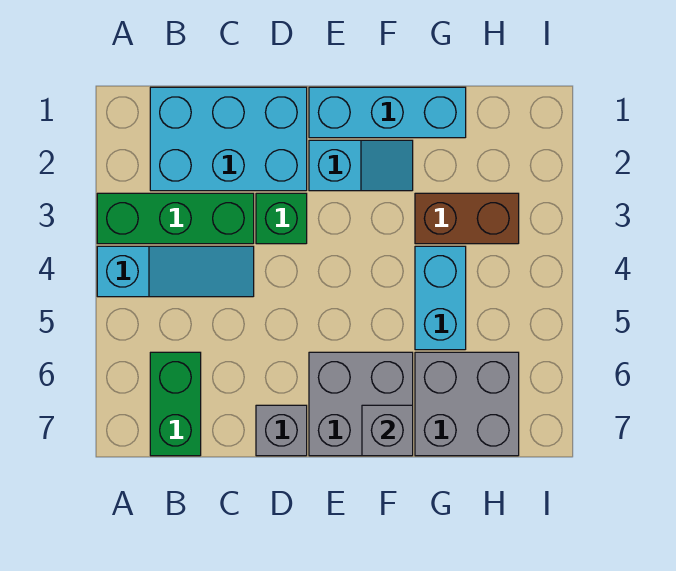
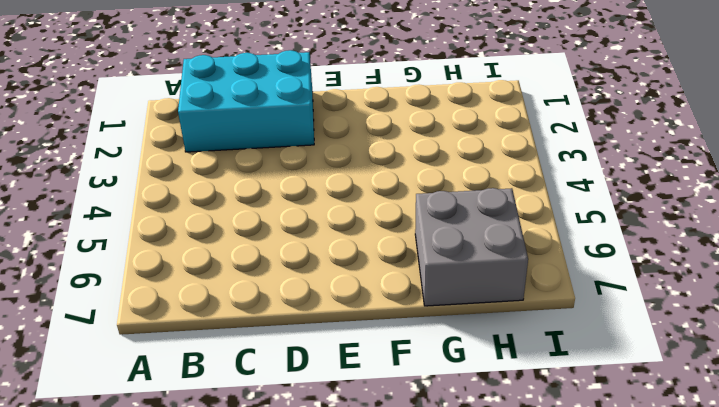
none -> green 1x3 brick [97,193,254,244]
none -> cyan 1x3 slope [97,246,254,297]
none -> green 1x2 brick [150,352,201,456]

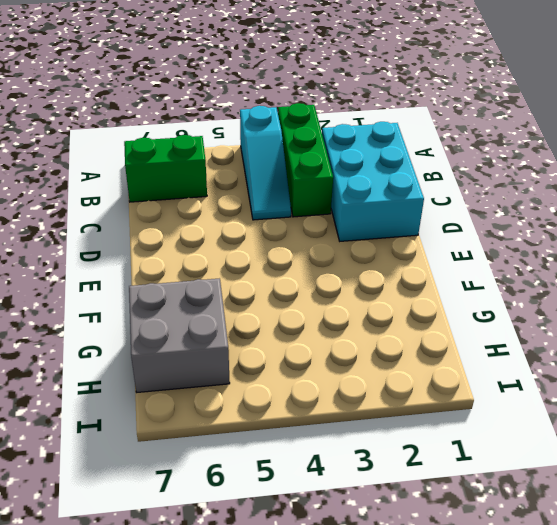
none -> green 1x1 brick [256,193,307,244]
none -> grey 1x1 brick [256,405,307,456]
none -> cyan 1x3 brick [309,87,466,138]

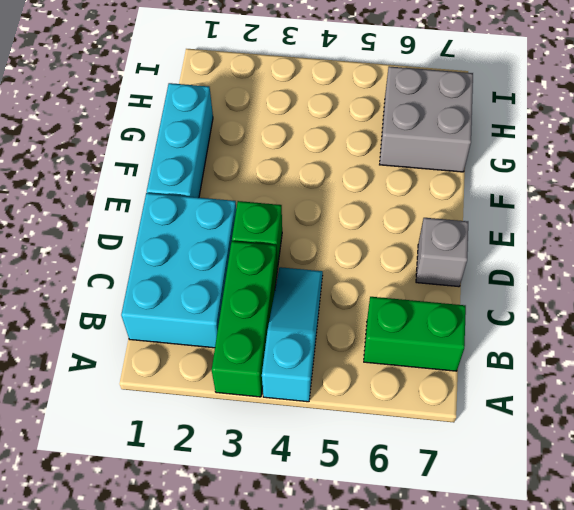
none -> cyan 1x2 slope [309,140,413,191]
none -> grey 2x2 brick [309,352,413,456]
none -> brown 1x2 brick [415,193,519,244]

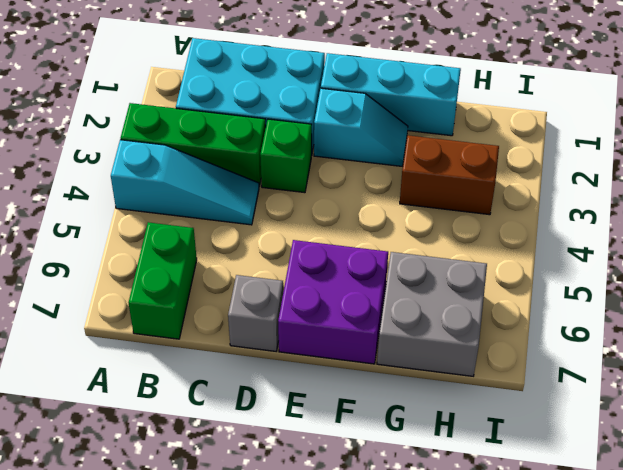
purple 2x2 brick [278,240,388,364] -> grey 2x2 brick [309,352,413,456]
none -> cyan 1x2 brick [415,246,466,350]
none -> grey 1x1 brick [362,405,413,456]

